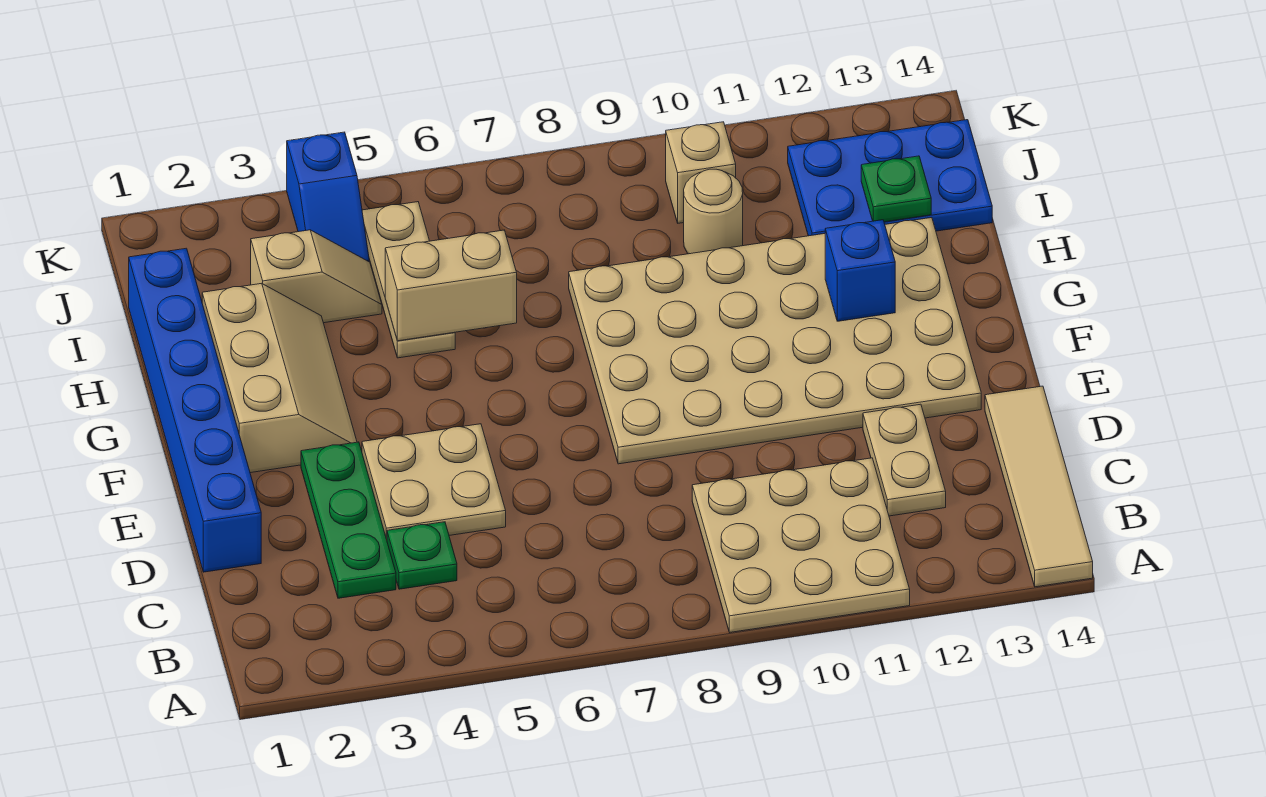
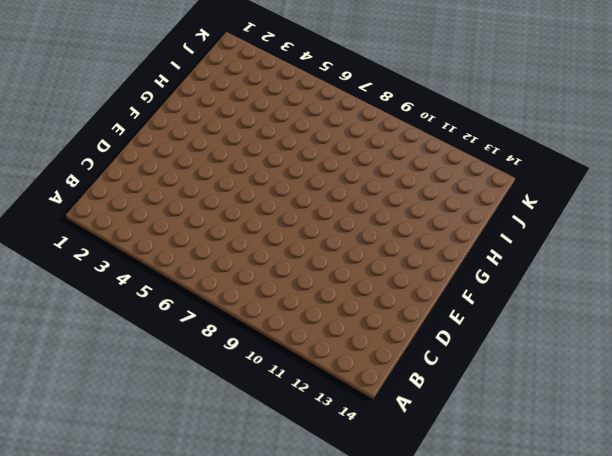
none -> tan 3x3 plate [692,458,910,632]
none -> tan 1x4 tile [985,386,1093,587]
none -> green 1x3 plate [301,442,396,598]

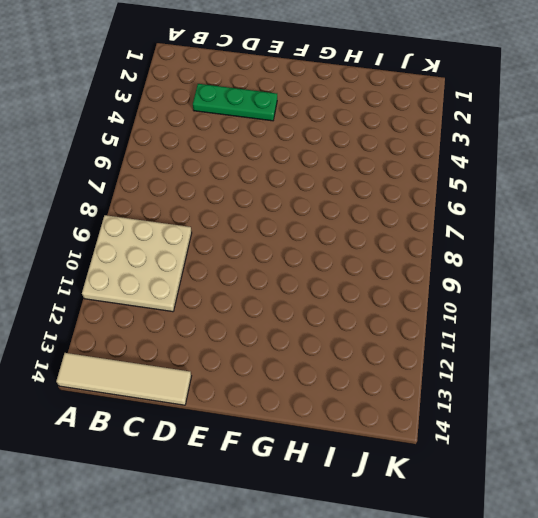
none -> green 1x1 plate [387,522,457,589]
none -> tan 1x2 plate [863,404,946,516]
none -> blue 1x6 brick [129,248,261,572]

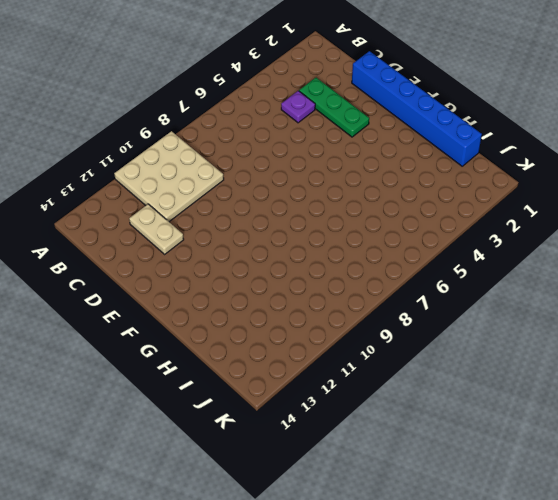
purple 1x1 plate [281,91,315,123] -> green 1x1 plate [387,522,457,589]
none -> tan 1x4 tile [985,386,1093,587]
none -> tan 2x2 plate [362,424,506,539]
none -> tan 4x6 plate [569,218,981,464]

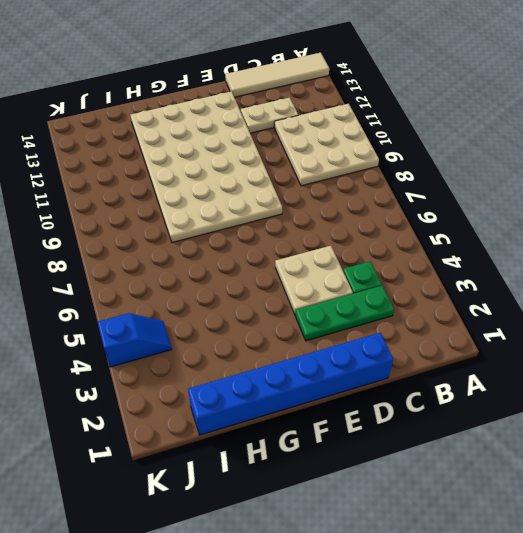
none -> tan 2x3 slope [202,283,357,473]
none -> tan 1x3 plate [362,202,455,358]
none -> tan 1x2 slope [251,230,382,323]

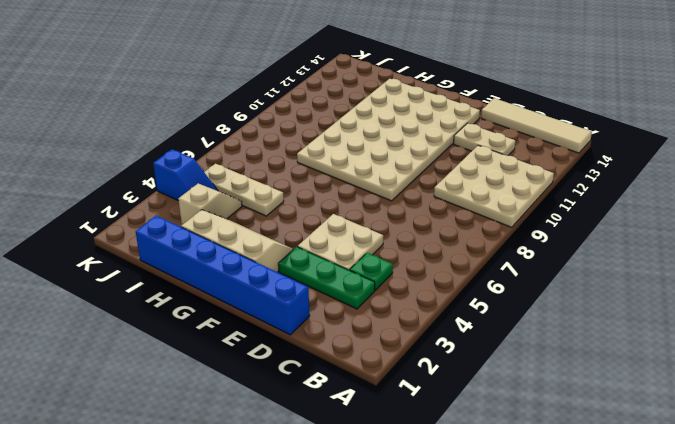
none -> tan 1x1 round brick [684,169,743,254]
none -> blue 2x3 plate [788,120,992,236]
none -> tan 1x1 brick [666,122,736,223]

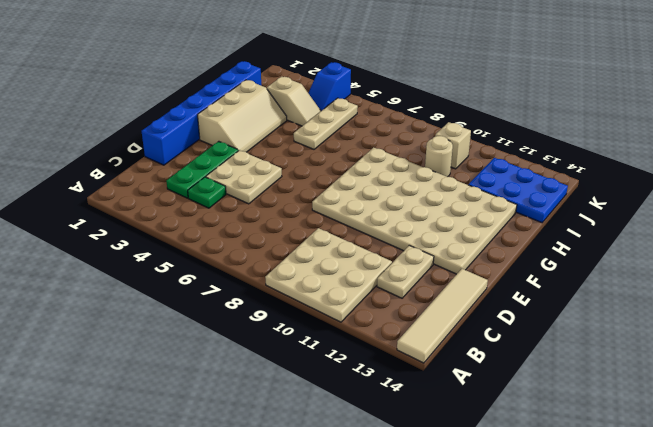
none -> blue 1x1 brick [825,220,895,321]
none -> tan 1x2 brick [385,230,517,341]
none -> green 1x1 plate [861,156,931,222]

